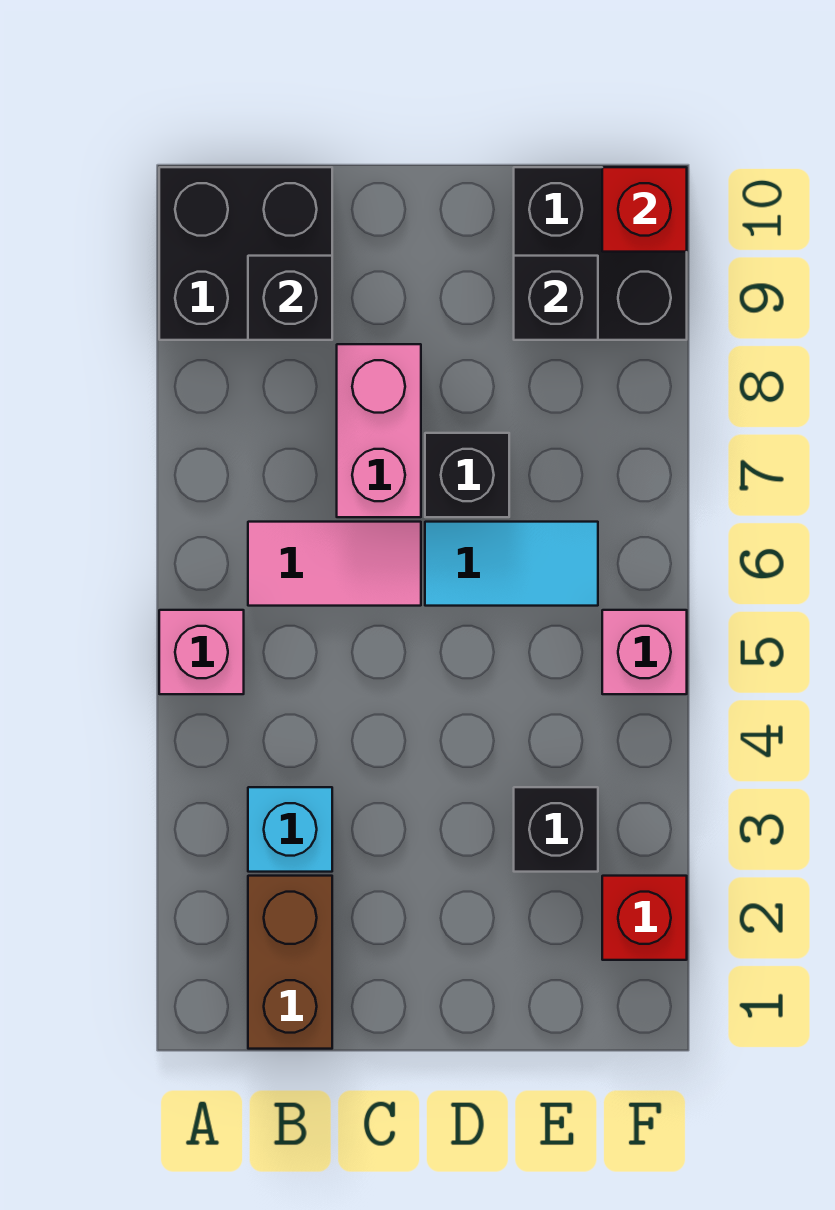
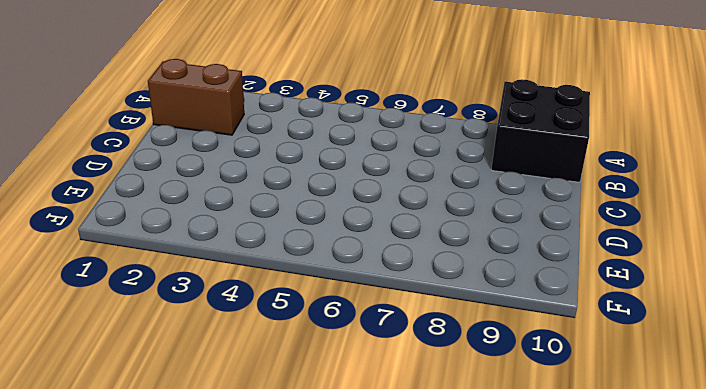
none -> pink 1x1 brick [159,610,244,694]
none -> cyan 1x1 brick [248,787,332,872]
none -> pink 1x2 tile [248,522,421,606]

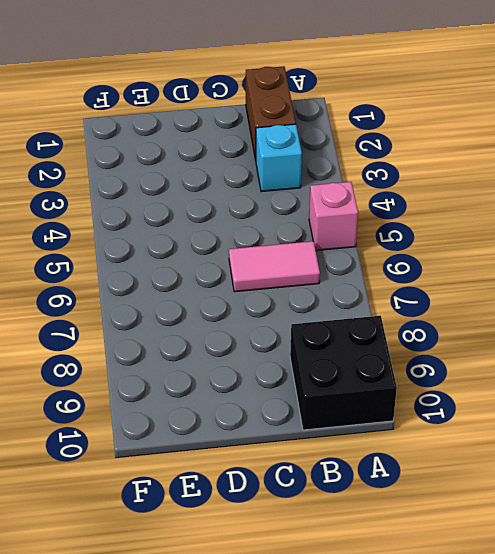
none -> pink 1x2 brick [337,344,421,517]
none -> cyan 1x2 tile [425,522,598,606]
none -> black 1x1 brick [425,433,509,517]

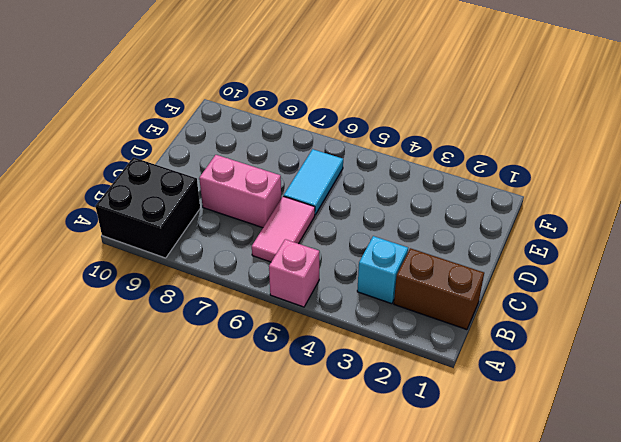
none -> black 1x1 brick [425,433,509,517]
none -> black 1x1 brick [514,787,598,872]
none -> black 2x2 brick [514,167,687,340]

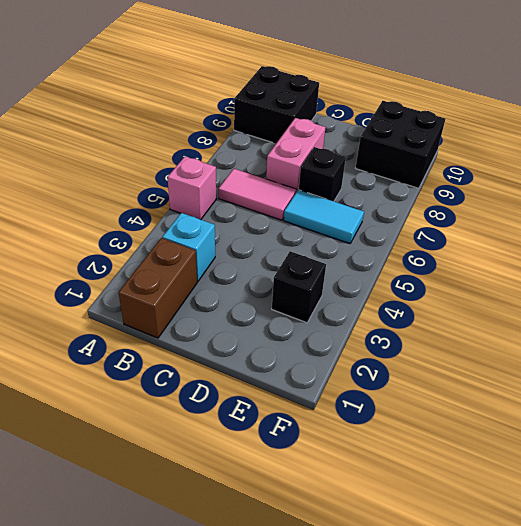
none -> red 1x1 brick [602,876,687,960]
none -> pink 1x1 brick [602,610,687,694]
none -> black 1x1 brick [248,256,332,340]

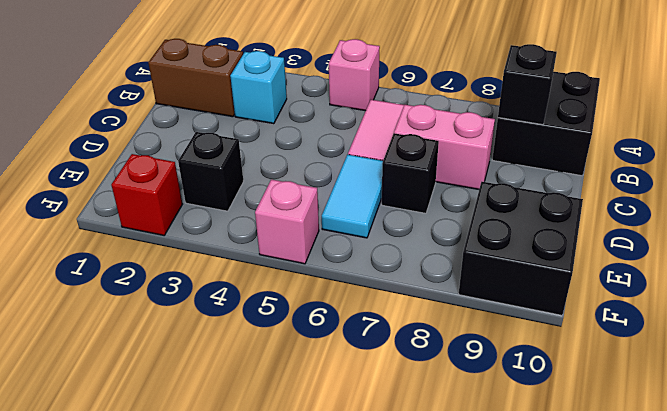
none -> black 1x1 brick [514,256,598,340]
none -> red 1x1 brick [602,167,687,252]

